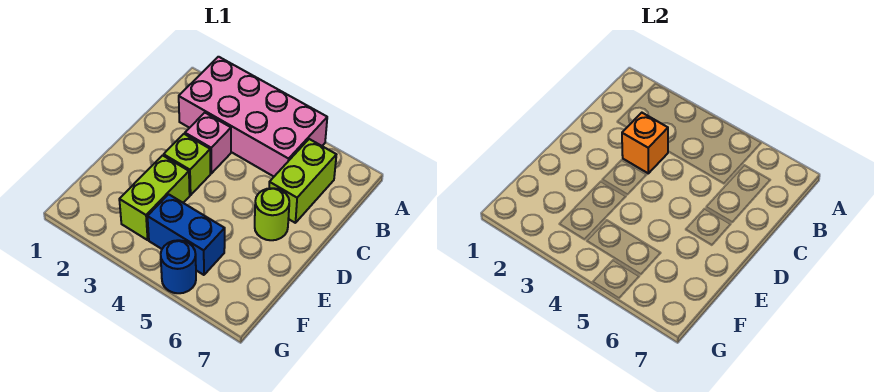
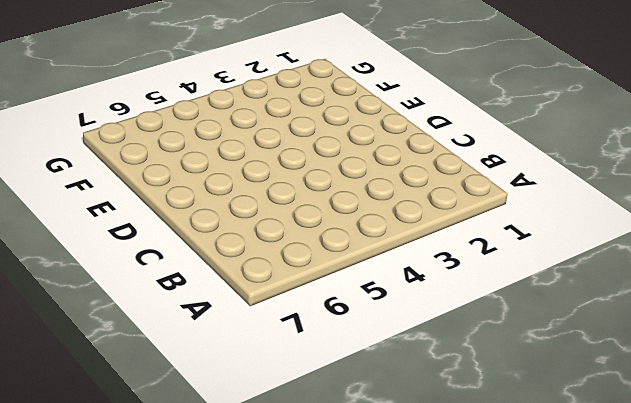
none -> pink 2x4 brick [179,57,327,177]
none -> lime 1x2 brick [269,139,336,223]

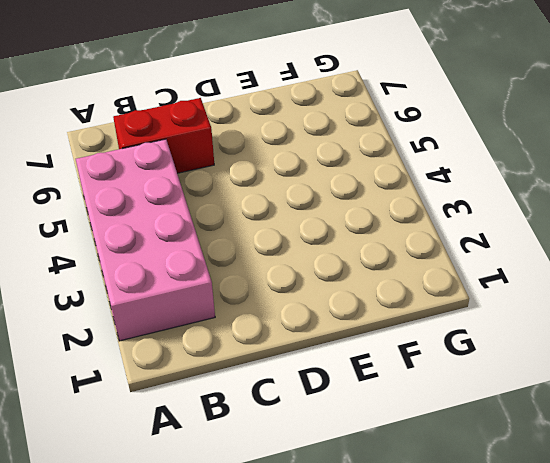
red 1x2 brick [113,98,214,173] -> lime 1x2 brick [269,139,336,223]
none -> pink 1x1 brick [185,113,231,173]
none -> lime 1x1 brick [164,134,210,195]

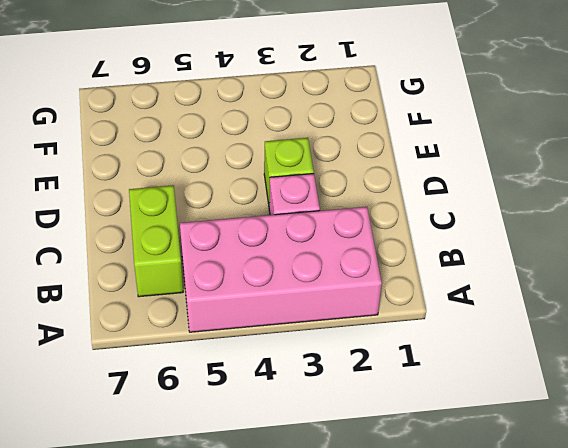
none -> lime 1x1 round brick [255,188,289,240]
none -> lime 1x2 brick [119,155,190,240]

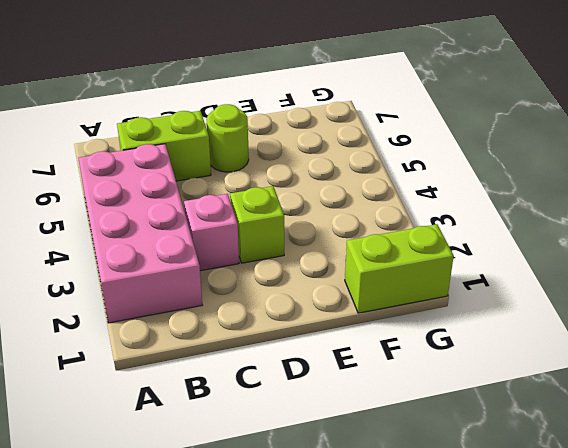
lime 1x2 brick [345,224,454,313] -> lime 1x2 brick moved to [119,155,190,240]
none -> blue 1x2 brick [147,194,225,275]
none -> blue 1x1 round brick [161,240,196,293]

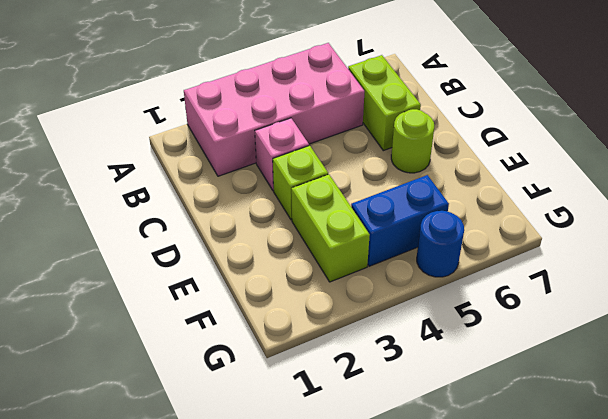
none -> orange 1x1 brick [622,113,668,173]

